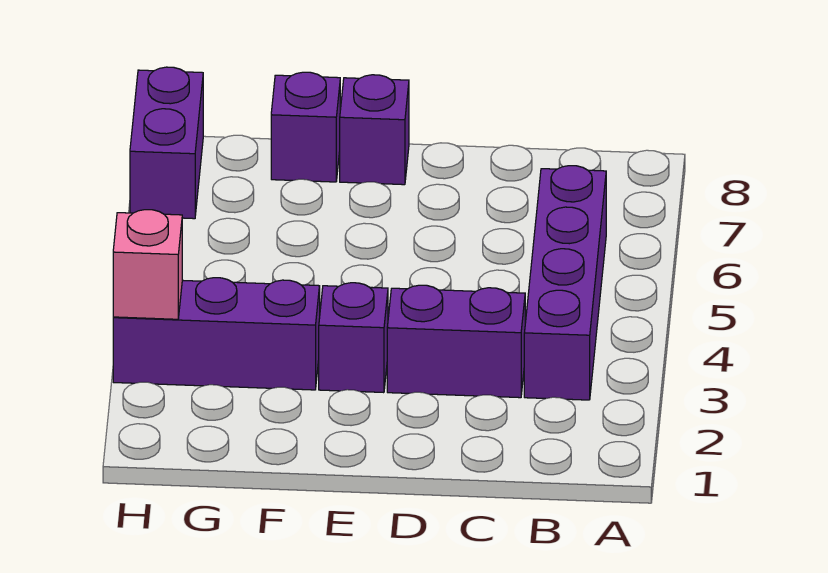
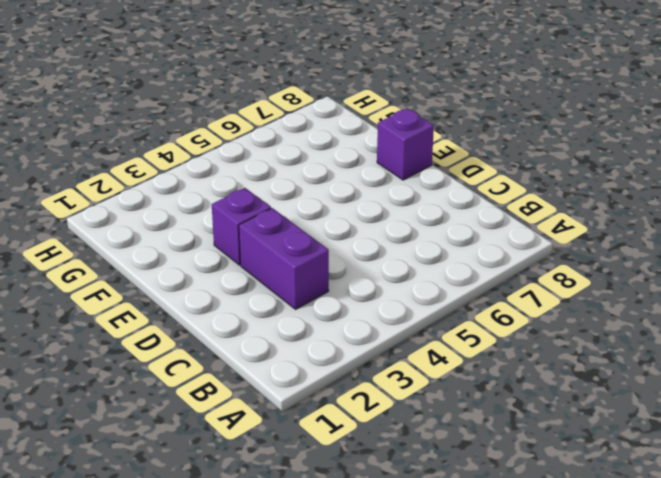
none -> purple 1x4 brick [524,166,606,400]
none -> purple 1x3 brick [113,278,320,390]

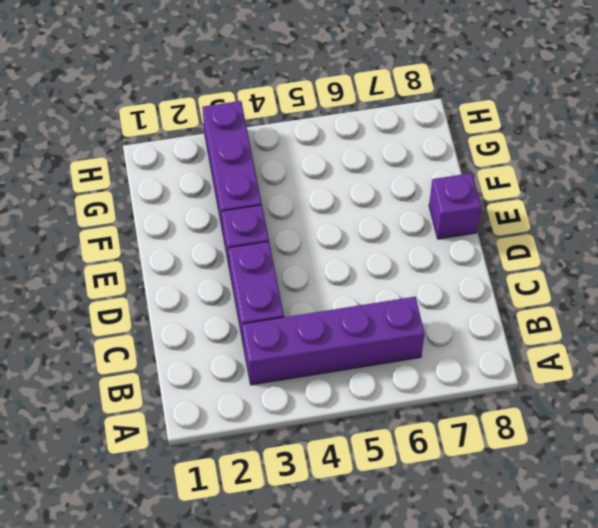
none -> purple 1x1 brick [271,72,340,182]
none -> purple 1x2 brick [130,67,203,219]

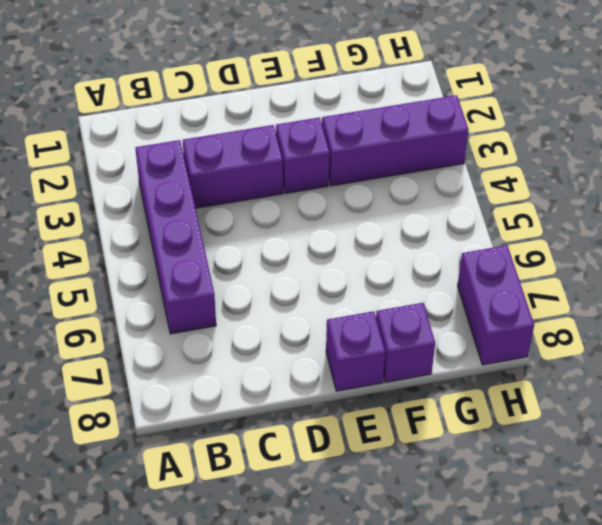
none -> pink 1x1 brick [113,210,182,319]

